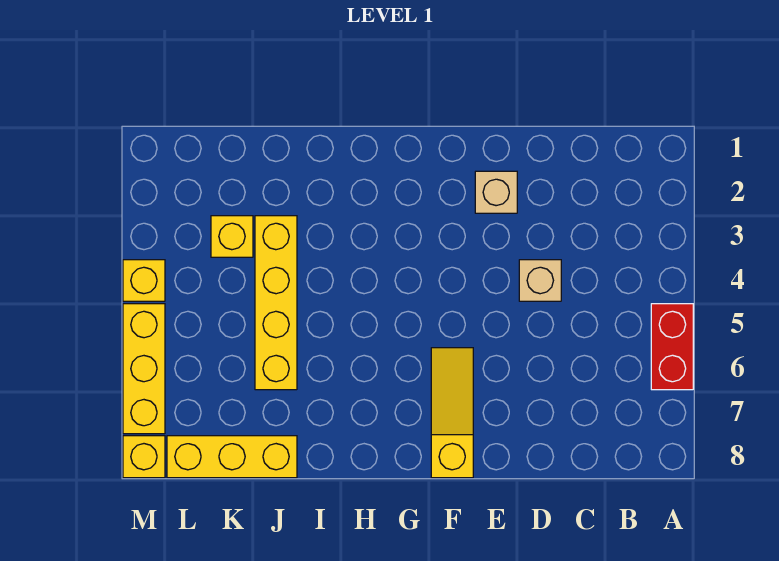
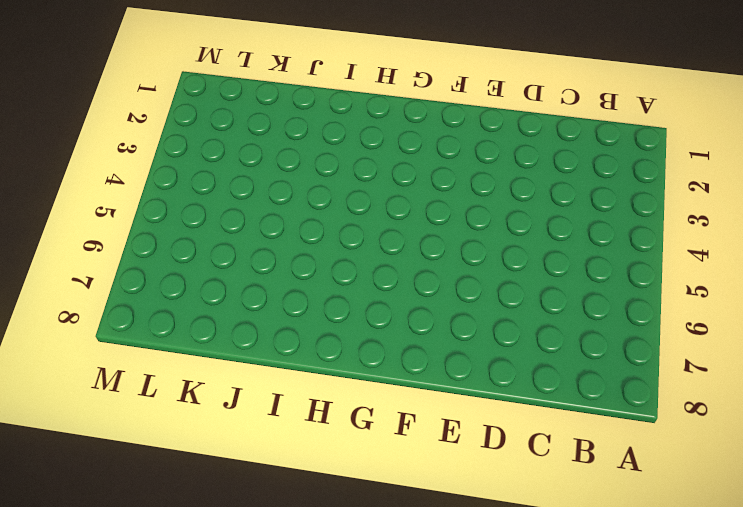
none -> red 1x2 brick [651,304,693,390]
none -> tan 1x1 brick [519,260,561,301]

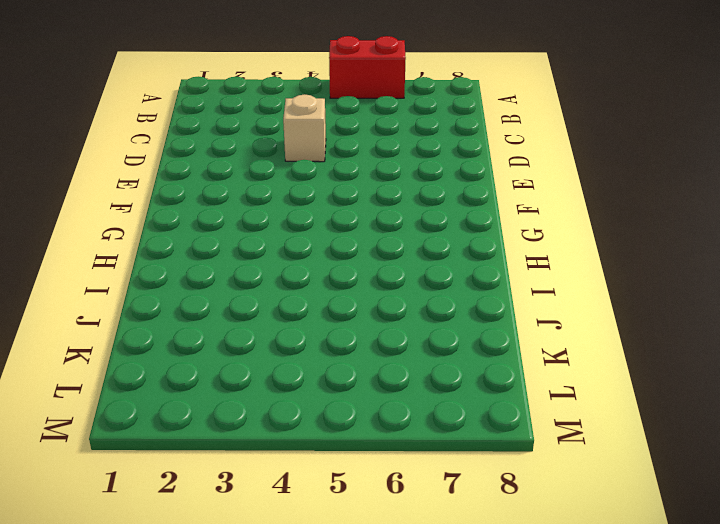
none -> tan 1x1 brick [475,171,517,213]
none -> yellow 1x3 slope [431,348,473,478]

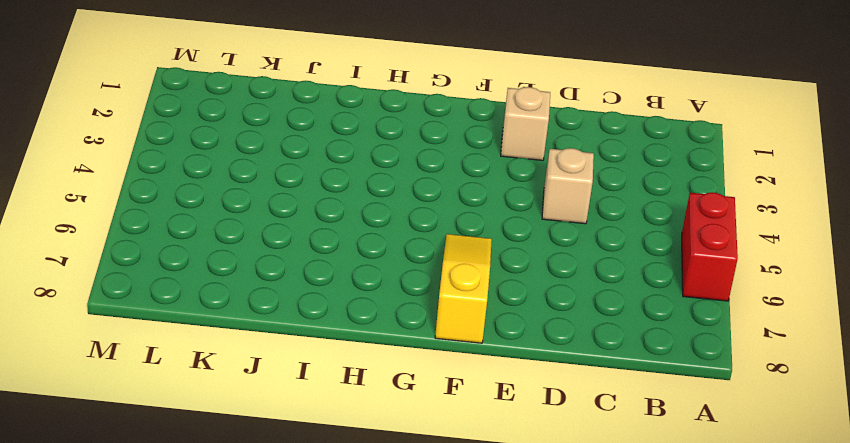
none -> yellow 1x4 brick [255,216,297,390]
none -> yellow 1x3 brick [167,436,297,478]

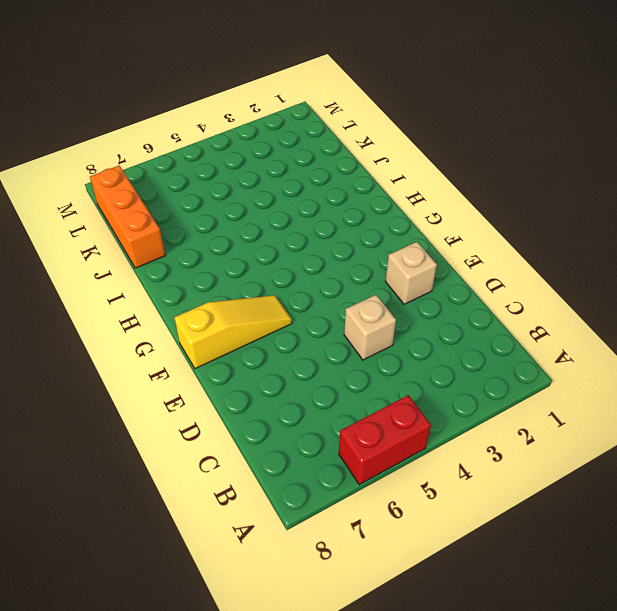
orange 1x3 brick [90,165,165,268] -> yellow 1x3 brick [167,436,297,478]
none -> yellow 1x4 brick [255,216,297,390]
none -> yellow 1x1 brick [211,216,253,257]

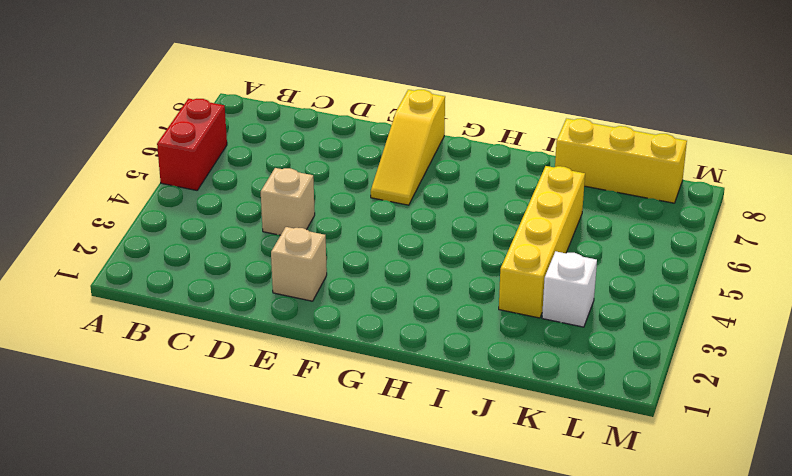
white 1x1 brick [542,251,597,327] -> yellow 1x1 brick [211,216,253,257]
none -> yellow 1x1 brick [123,260,165,301]
none -> yellow 1x3 brick [123,304,165,434]

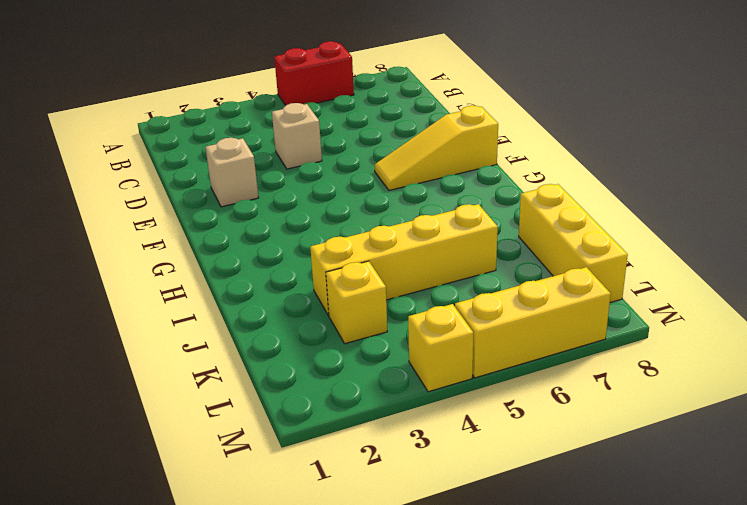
none -> yellow 1x1 brick [123,436,165,478]

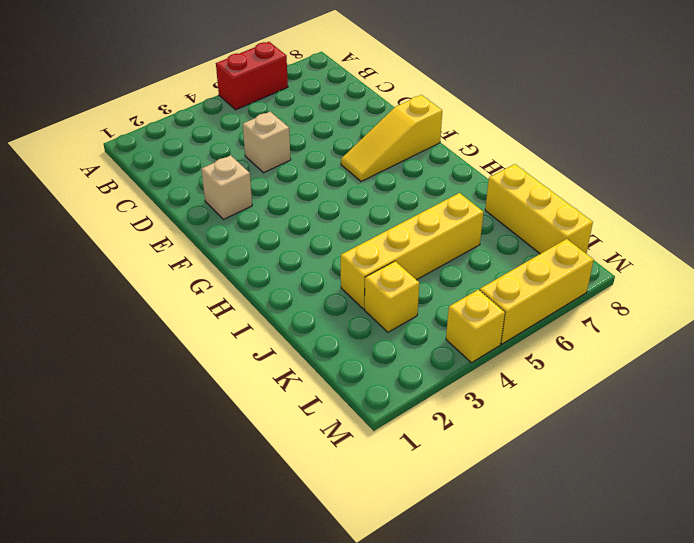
none -> yellow 1x1 brick [123,436,165,478]

